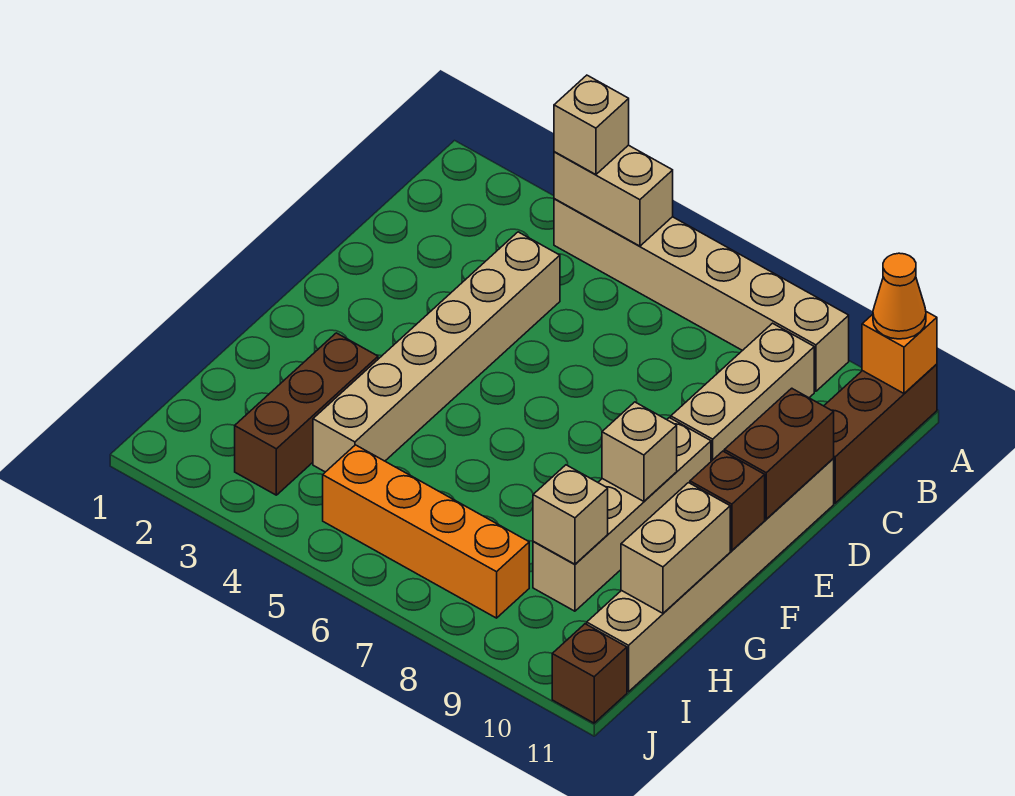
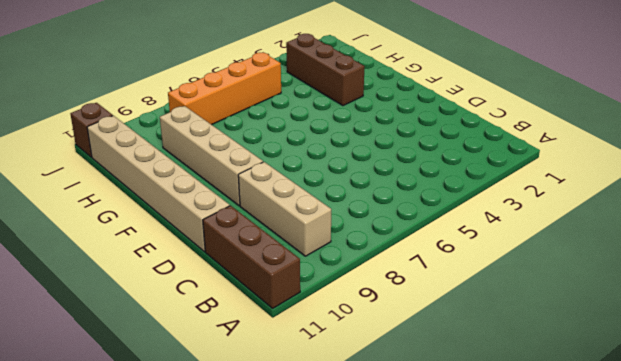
none -> tan 1x6 brick [554,199,849,391]
none -> tan 1x6 brick [313,232,560,472]
none -> tan 1x2 brick [554,145,673,246]

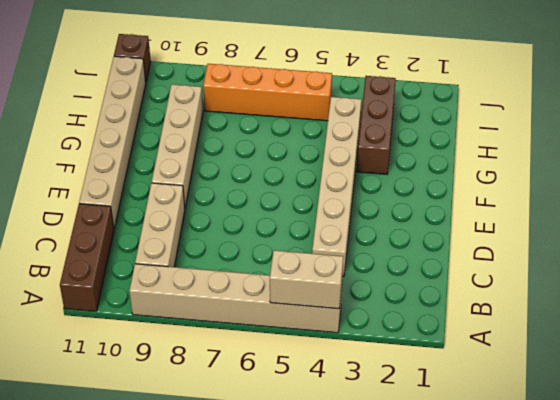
none -> orange 1x1 brick [862,312,937,393]
none -> brown 1x2 brick [724,388,834,519]
none -> tan 1x1 brick [602,402,677,501]

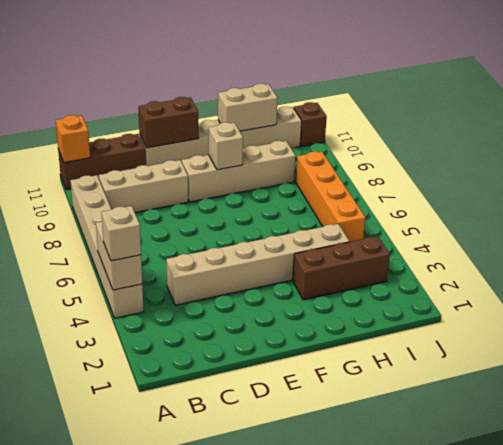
none -> brown 1x1 brick [690,451,765,551]
none -> tan 1x1 brick [533,465,608,564]
none -> orange 1x1 cone [873,253,926,339]

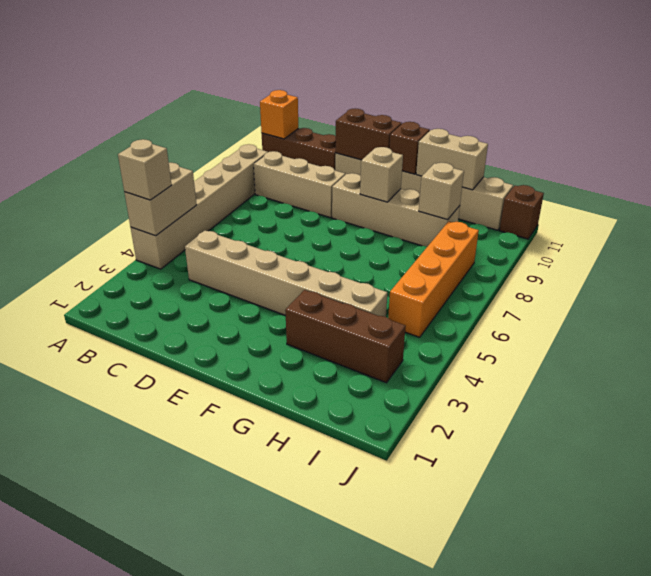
none -> orange 1x1 cone [873,253,926,339]

